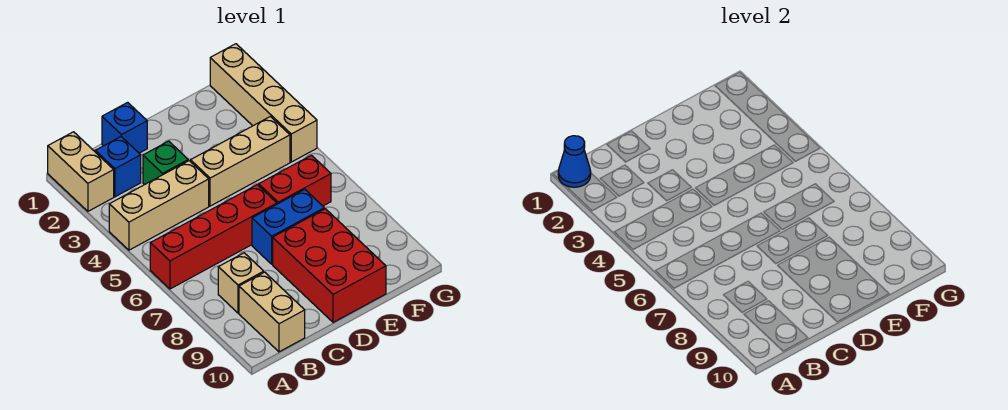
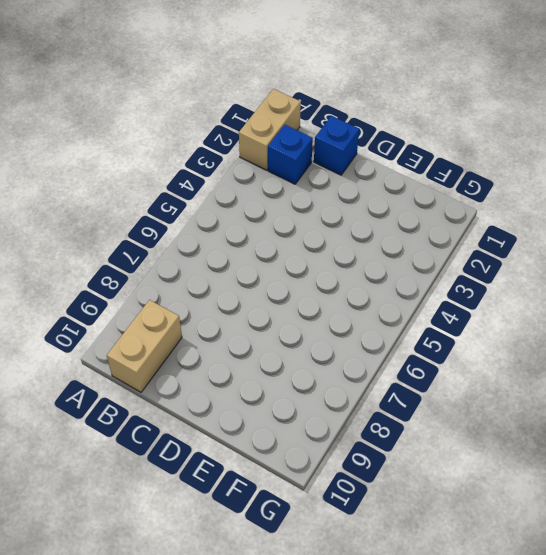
none -> tan 1x3 brick [109,161,209,250]
none -> red 1x4 brick [150,185,277,289]
none -> tan 1x1 brick [218,253,264,313]

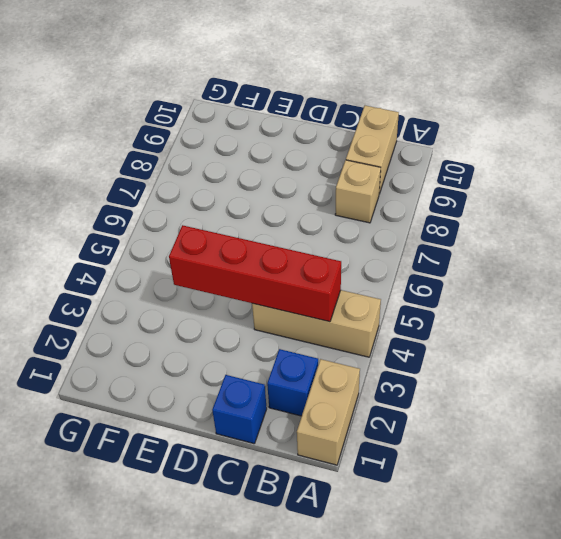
red 1x4 brick [169,225,341,322] -> red 1x4 brick moved to [150,185,277,289]
none -> green 1x1 brick [143,141,188,185]
none -> tan 1x3 brick [191,117,290,206]
none -> blue 1x2 brick [252,189,324,264]

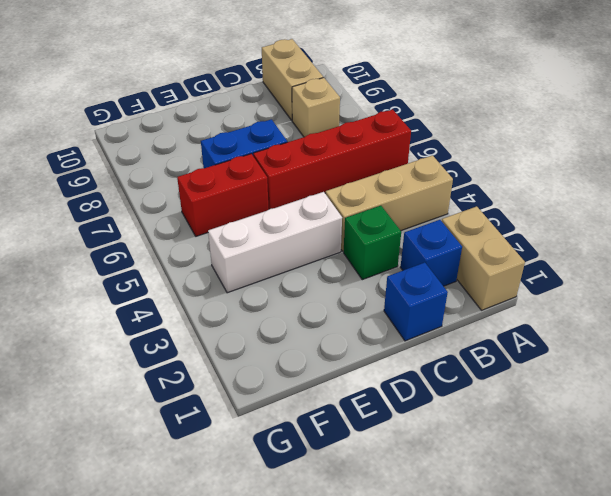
white 1x3 brick [208,192,342,293] -> tan 1x3 brick [191,117,290,206]
none -> red 2x3 brick [273,209,386,322]
none -> tan 1x4 brick [210,44,317,162]
none -> blue 1x1 cone [558,136,591,187]

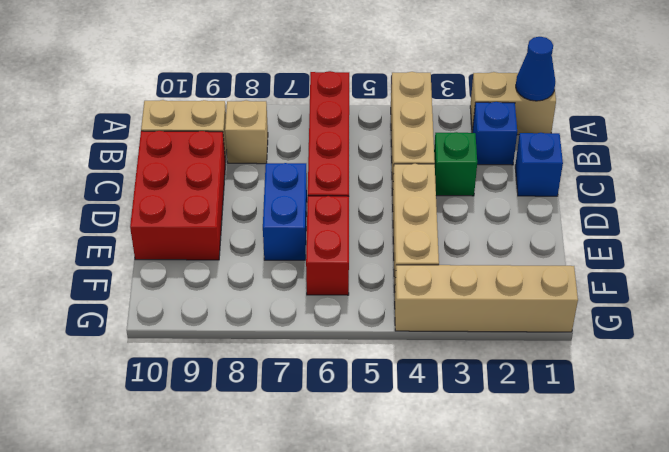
red 2x3 brick [130,131,225,260] -> red 2x3 brick turned to [273,209,386,322]

